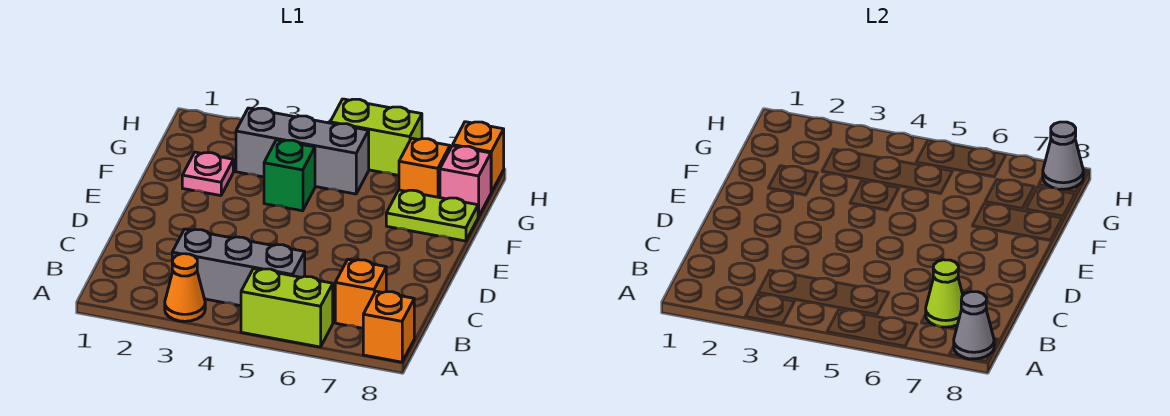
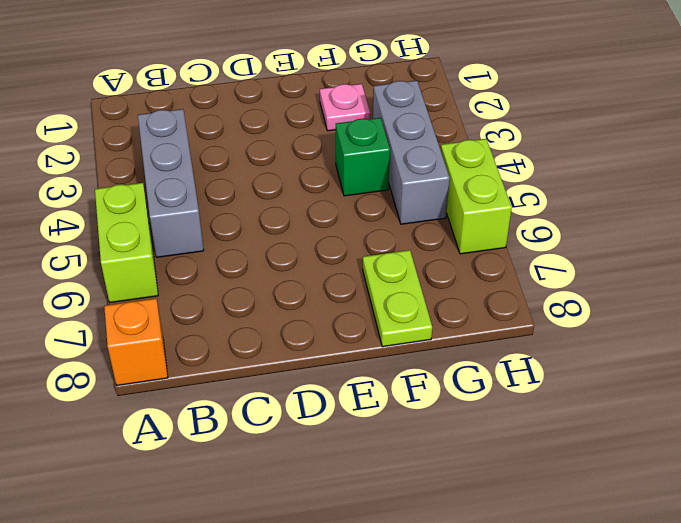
none -> orange 1x1 cone [165,254,205,321]
none -> orange 1x1 brick [335,260,386,328]
none -> orange 1x1 brick [399,138,450,198]

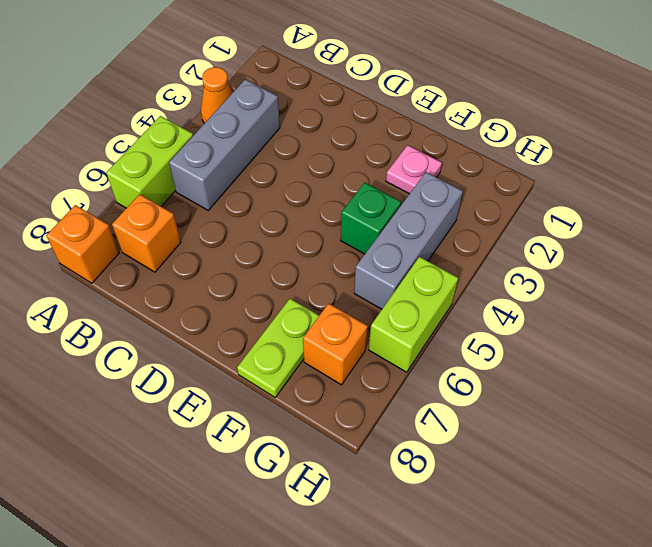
none -> pink 1x1 brick [440,146,491,217]
none -> orange 1x1 brick [453,122,504,192]
none -> grey 1x1 cone [954,292,994,359]

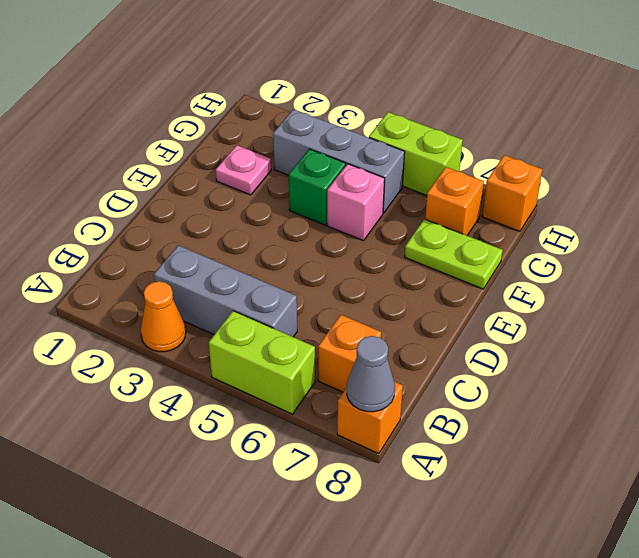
pink 1x1 brick [327,164,385,241] -> pink 1x1 brick moved to [440,146,491,217]
none -> lime 1x1 cone [926,260,963,327]
none -> grey 1x1 cone [1043,122,1084,189]

